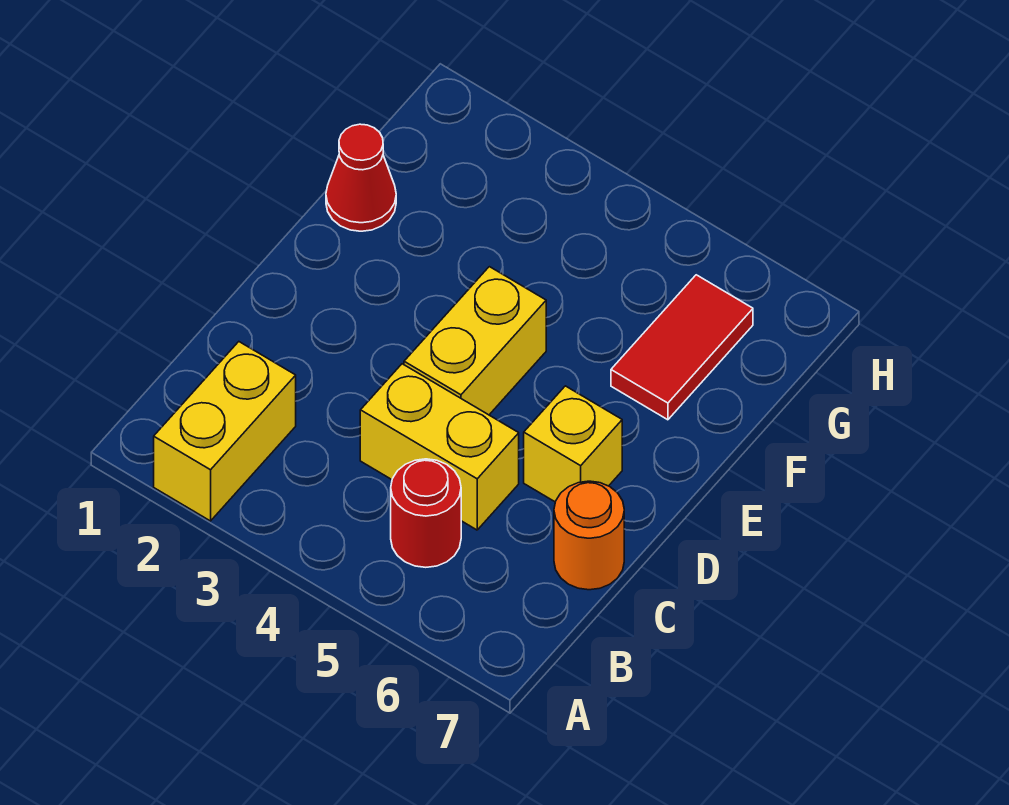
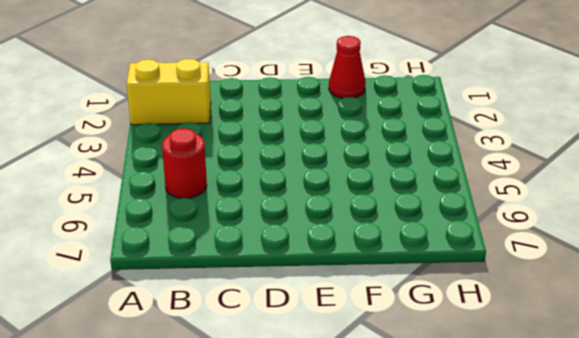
none -> yellow 1x2 brick [360,364,519,530]
none -> orange 1x1 round brick [554,481,624,590]

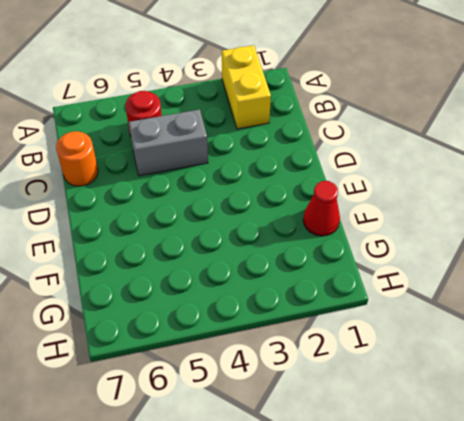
grey 1x2 brick [129,109,208,176] -> yellow 1x2 brick [360,364,519,530]
none -> yellow 1x2 brick [404,267,546,415]
none -> yellow 1x1 brick [524,386,622,502]

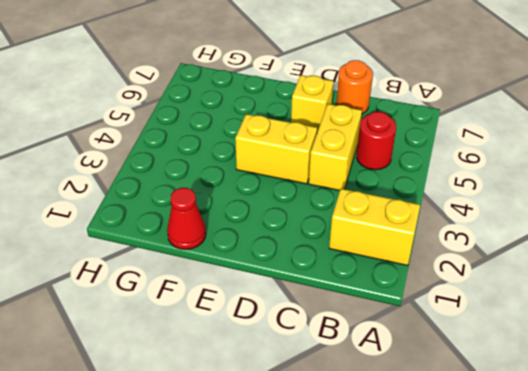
none -> red 1x2 tile [611,275,753,420]

